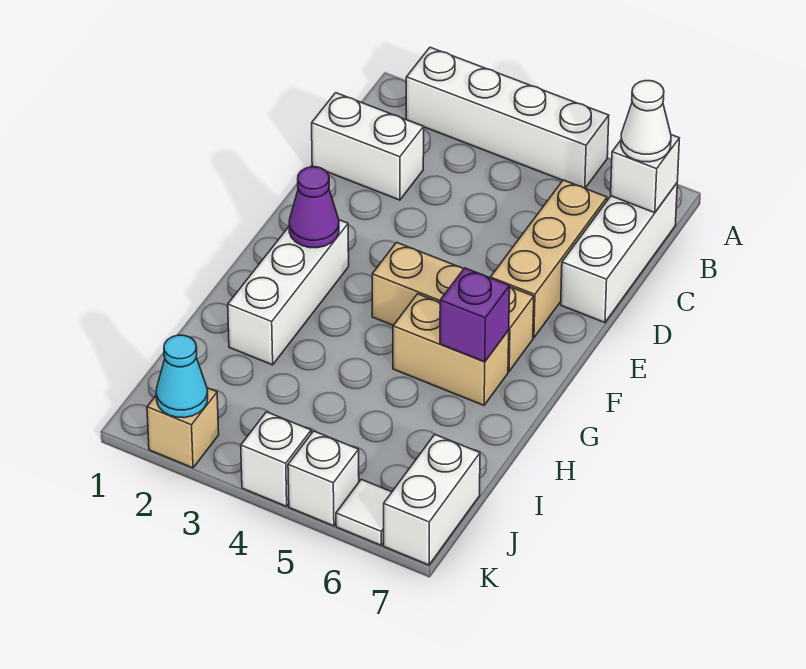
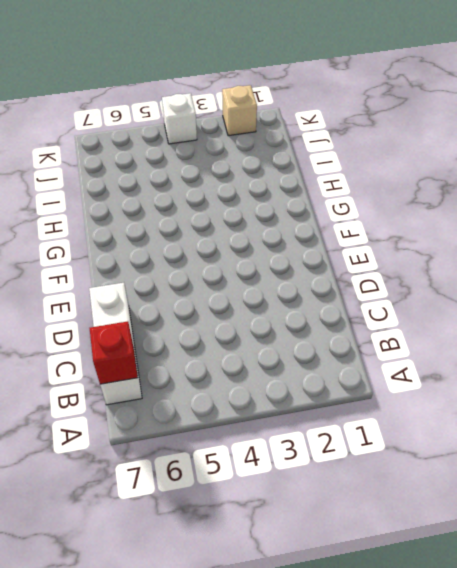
red 1x1 brick [90,321,138,384] -> white 1x1 brick [611,135,679,213]
none -> white 1x4 brick [406,47,609,188]
none -> white 1x2 brick [312,93,424,200]
none -> tan 1x3 brick [490,180,607,338]

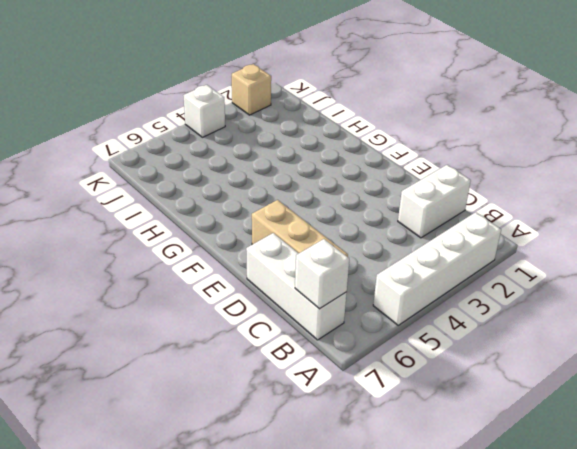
none -> white 1x3 brick [228,220,349,365]
none -> tan 1x3 brick [372,242,534,371]
none -> tan 1x2 brick [393,294,509,405]

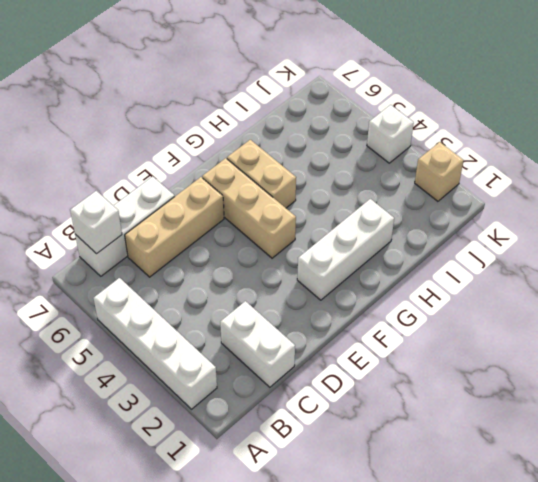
none -> white 1x2 brick [384,434,480,565]
none -> white 1x1 brick [288,431,359,526]
none -> white 1x1 tile [336,479,392,545]

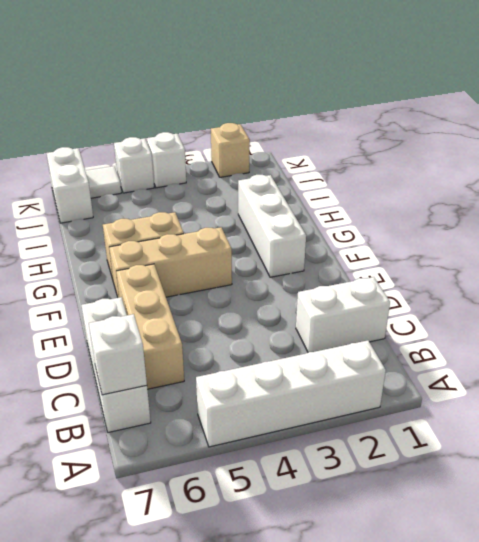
none -> purple 1x1 cone [289,167,339,248]
none -> purple 1x1 brick [440,268,510,362]
none -> cyan 1x1 cone [156,335,208,418]

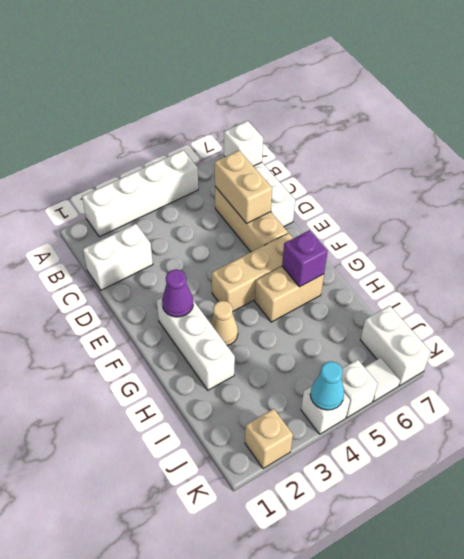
tan 1x2 brick [215,151,272,224] -> none
tan 1x1 cone [210,301,238,346] -> none
cyan 1x1 cone [310,361,344,410] -> cyan 1x1 cone moved to [156,335,208,418]
none -> white 1x1 cone [621,81,671,162]

